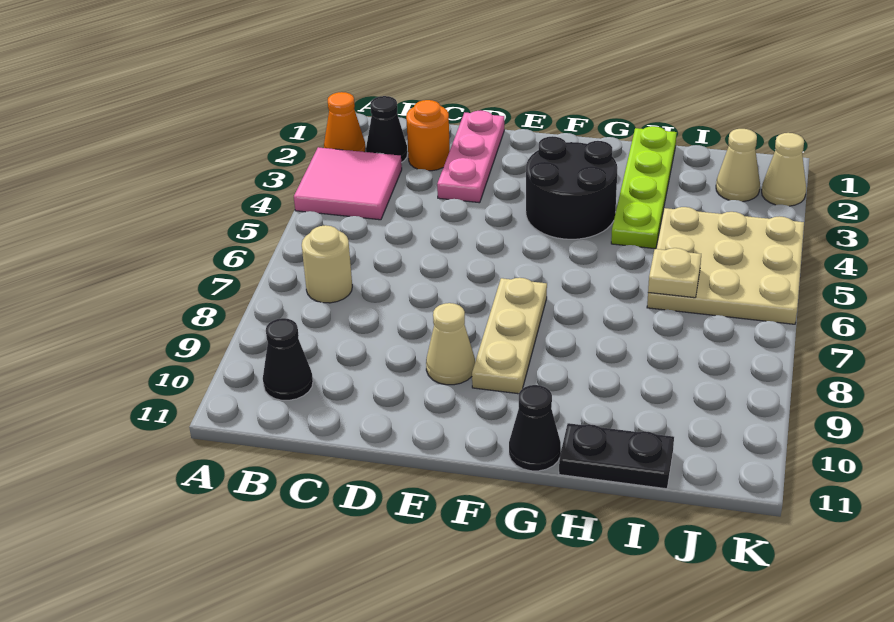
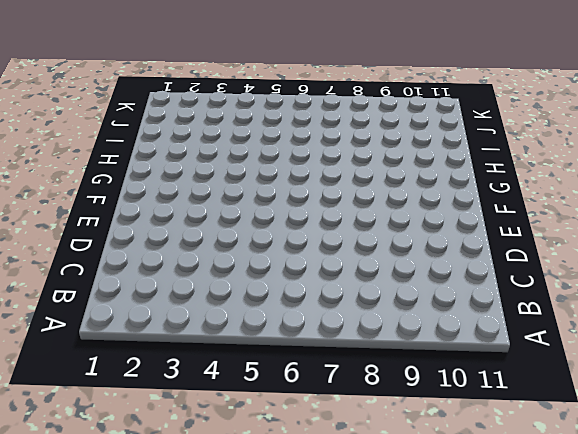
none -> orange 1x1 cone [324,92,365,152]
none -> pink 2x2 tile [294,147,402,220]
none -> black 1x1 cone [366,96,408,163]

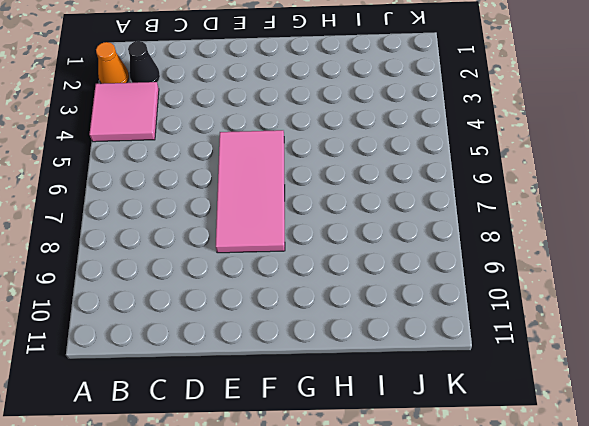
pink 2x4 tile [216,130,285,253] -> tan 1x3 plate [472,278,547,394]
none -> tan 1x1 round brick [302,225,352,303]
none -> black 1x1 cone [263,318,313,400]
none -> orange 1x1 round brick [406,100,450,171]

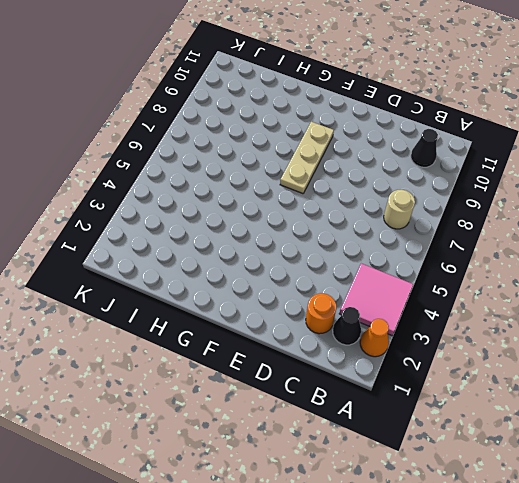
none -> pink 1x3 plate [437,111,504,203]
none -> tan 1x1 cone [426,303,475,385]
none -> black 2x2 round brick [526,136,617,239]

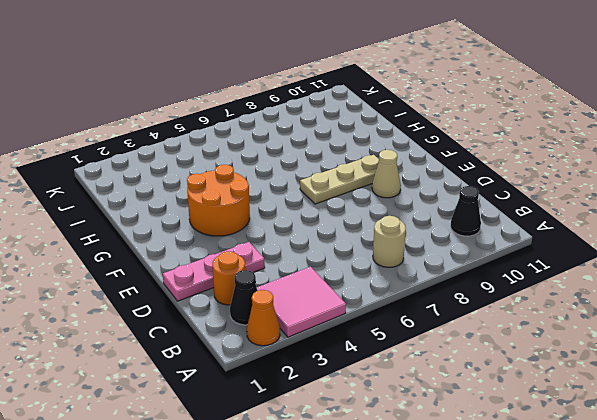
orange 2x2 round brick [187,165,250,236] -> black 2x2 round brick [526,136,617,239]
none -> black 1x1 cone [509,385,561,471]
none -> lime 1x4 plate [611,126,677,249]
none -> black 1x2 plate [559,423,674,489]

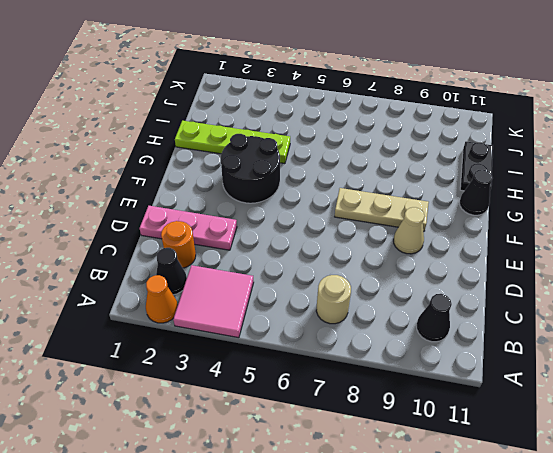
none -> tan 3x3 plate [647,207,804,324]
none -> tan 1x1 cone [716,129,760,202]
none -> tan 1x1 cone [762,133,806,206]

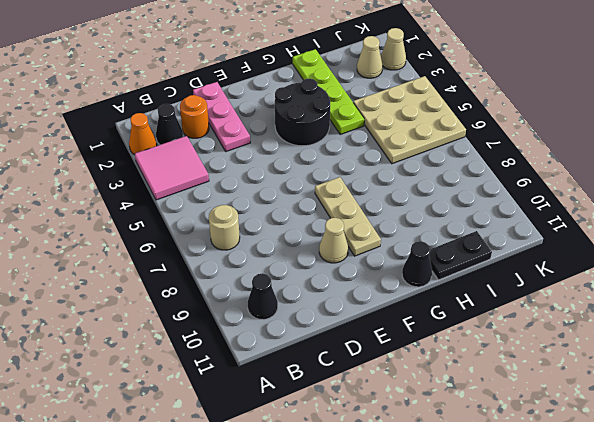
none -> tan 1x1 plate [648,248,701,298]

